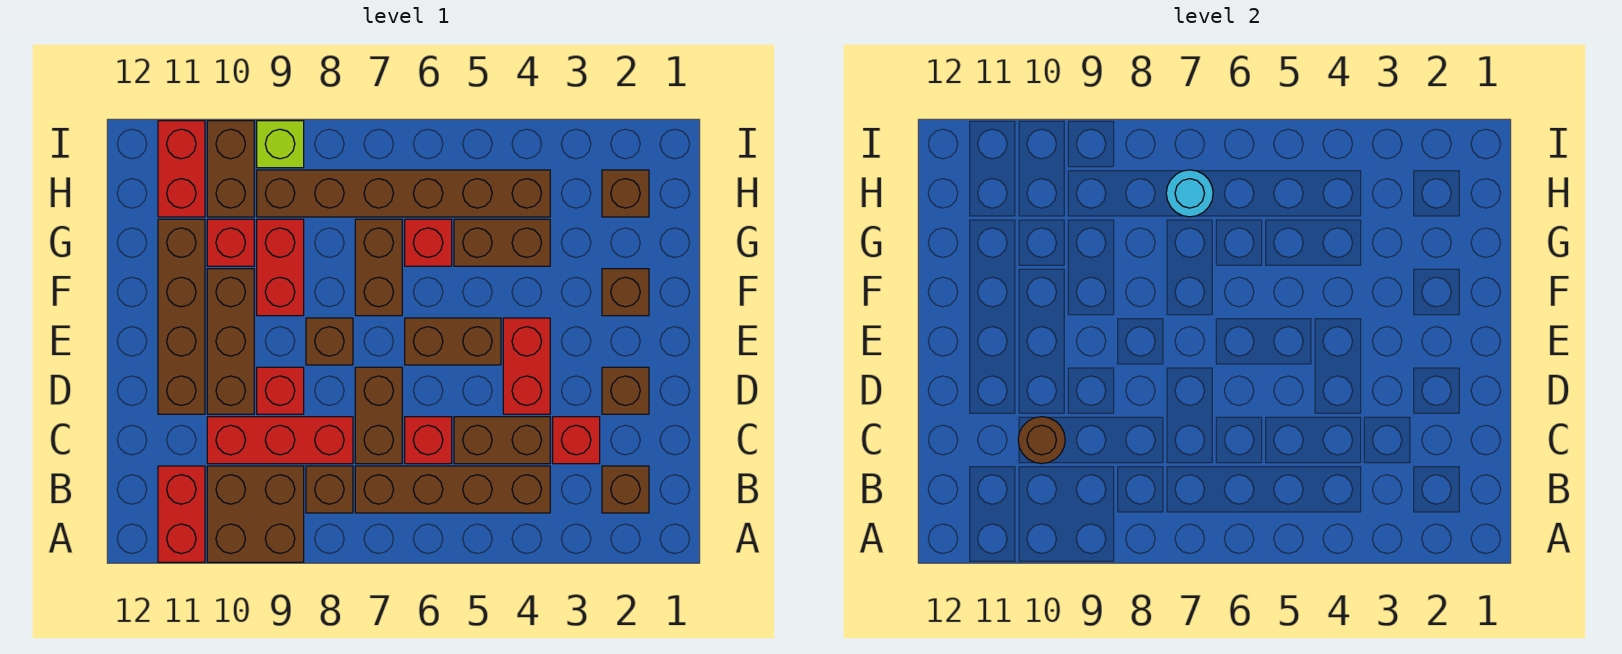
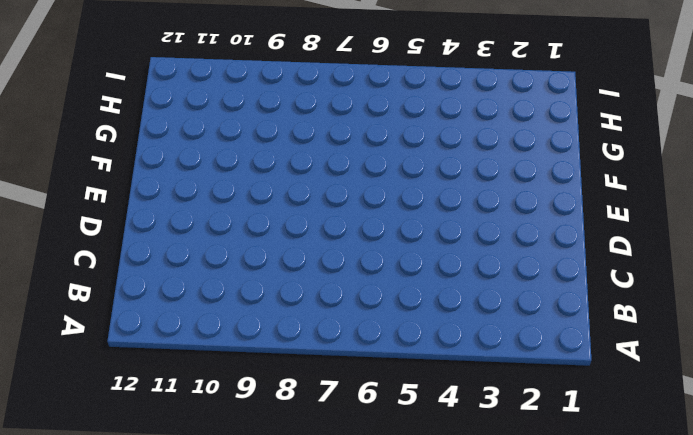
none -> brown 2x2 brick [207,466,304,562]
none -> red 1x2 brick [158,466,205,562]
none -> brown 1x1 brick [602,466,649,513]
none -> brown 1x4 brick [355,466,550,513]

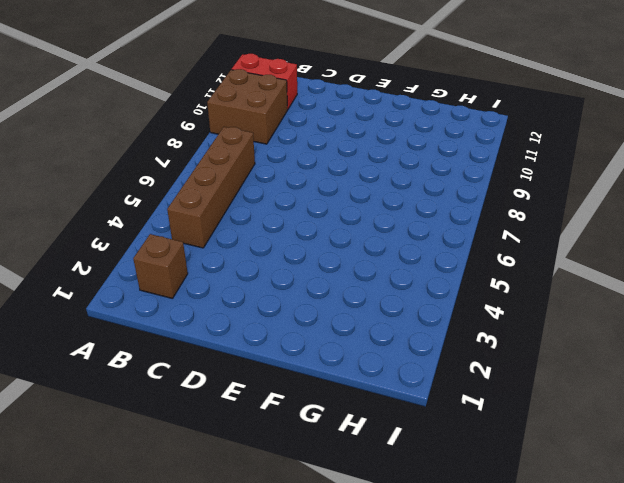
none -> brown 1x1 brick [306,466,353,513]
none -> red 1x1 brick [553,417,600,464]
none -> brown 1x2 brick [454,417,550,464]
none -> red 1x1 brick [405,417,452,464]

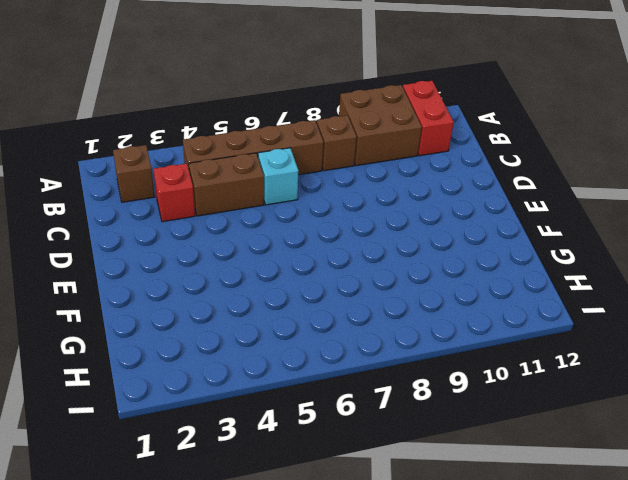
cyan 1x1 brick [258,148,299,205] -> red 1x1 brick [405,417,452,464]
none -> brown 1x2 brick [355,367,402,464]
none -> red 1x3 brick [207,417,353,464]
none -> brown 1x1 brick [602,367,649,414]
none -> red 1x2 brick [503,318,550,414]

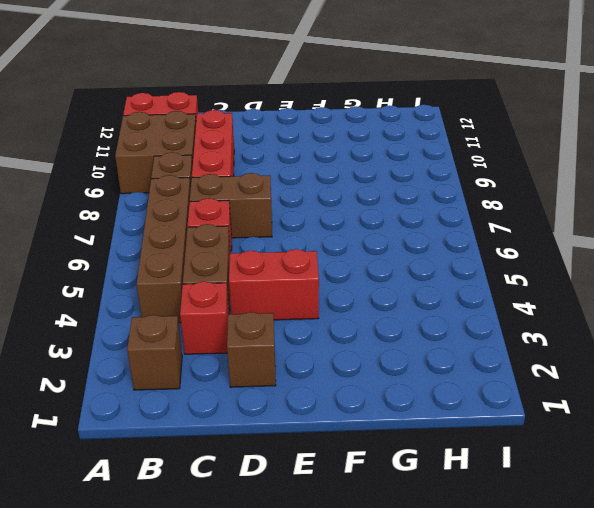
none -> red 1x1 brick [257,367,304,414]
none -> brown 1x3 brick [207,269,254,414]
none -> brown 1x4 brick [158,219,205,414]
none -> brown 1x2 brick [405,318,501,365]

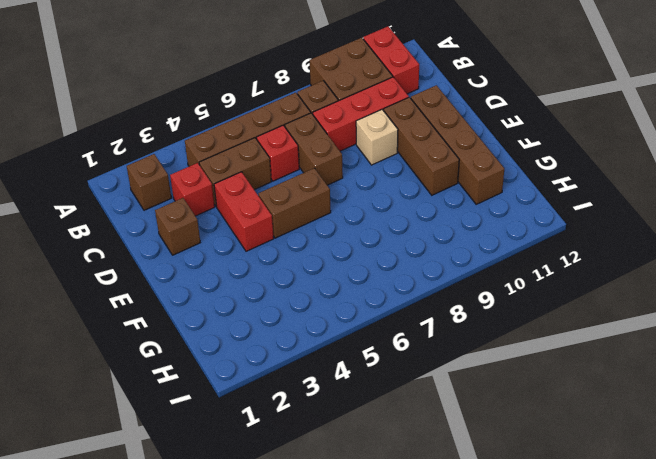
tan 1x1 brick [356,110,398,165] -> red 1x1 brick [257,367,304,414]
none -> brown 1x1 brick [306,318,353,365]
none -> brown 1x1 brick [602,269,649,316]
none -> brown 1x2 brick [355,219,402,316]
none -> red 1x2 brick [257,219,304,316]

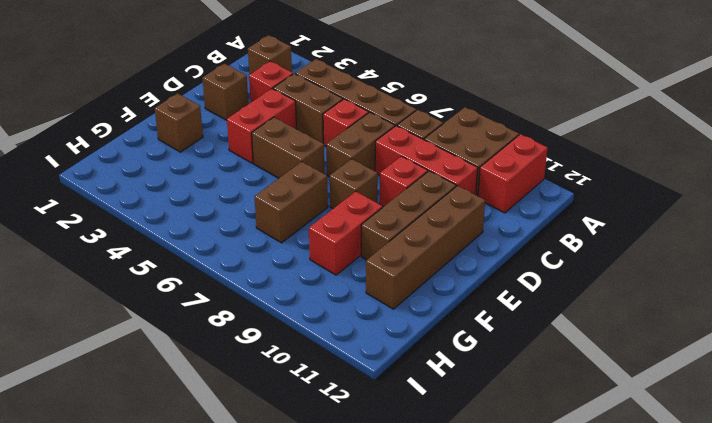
none -> brown 1x2 brick [454,219,550,266]
none -> red 1x1 brick [405,219,452,266]
none -> red 1x1 brick [207,219,254,266]
none -> brown 1x1 brick [602,170,649,217]

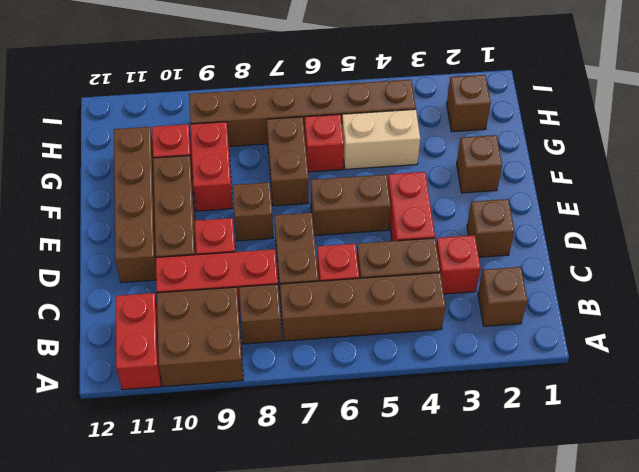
tan 1x2 brick [342,109,420,169] -> brown 1x2 brick [454,219,550,266]
none -> brown 1x2 brick [207,121,254,217]
none -> red 1x2 brick [158,121,205,217]
none -> lime 1x1 brick [257,121,304,168]
none -> brown 1x1 round brick [1018,417,1065,464]

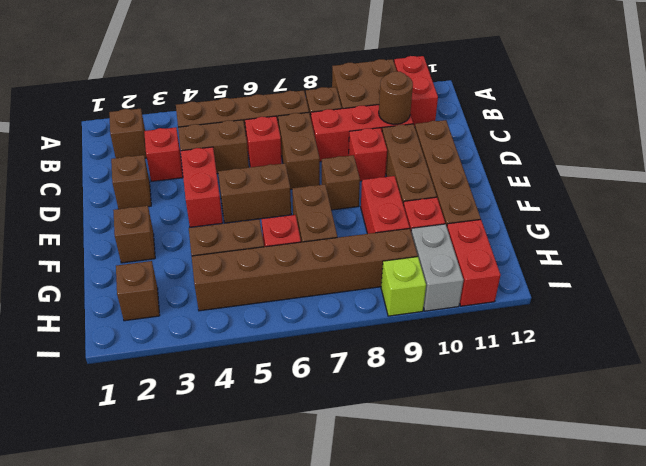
grey 1x2 brick [411,224,463,311] -> brown 1x2 brick [207,121,254,217]
none -> cyan 1x1 round brick [1166,170,1213,217]

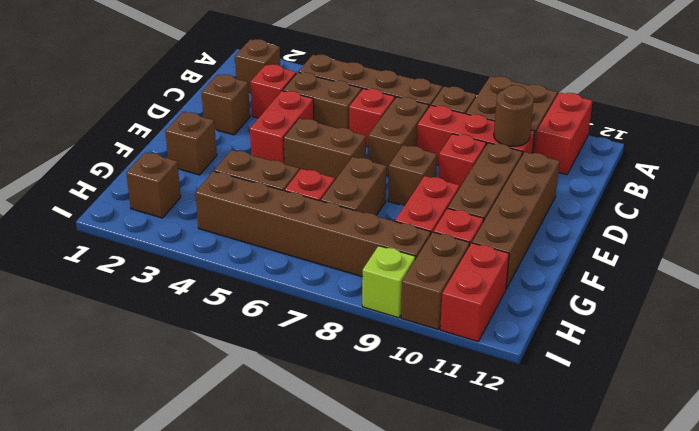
none -> cyan 1x1 round brick [1166,170,1213,217]

